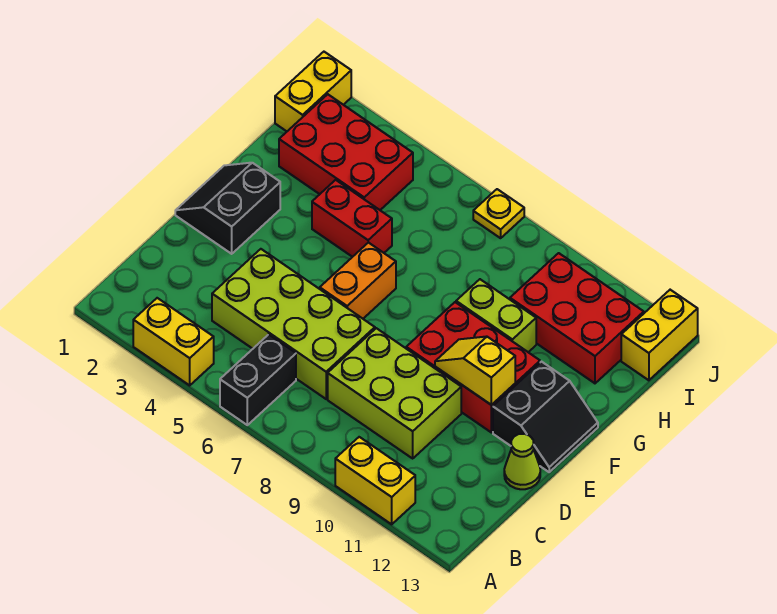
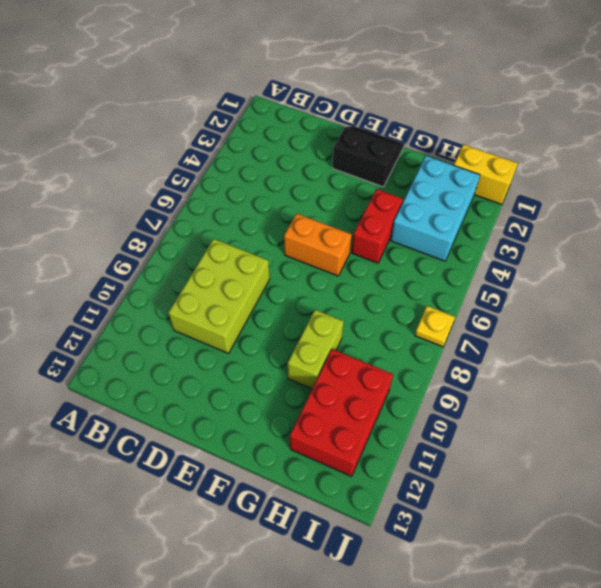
cyan 2x3 brick [391,156,480,261] -> red 2x3 brick [279,94,413,210]
none -> yellow 1x2 brick [133,298,214,385]
none -> black 1x2 brick [220,334,296,425]
none -> yellow 1x2 brick [335,437,415,524]

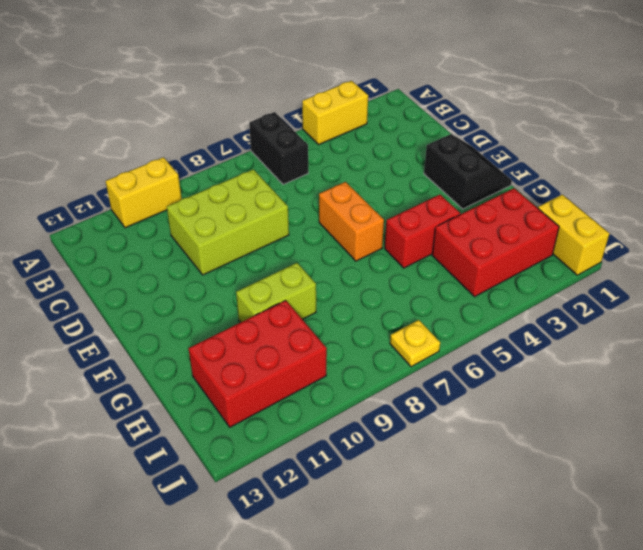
none -> lime 2x4 brick [212,249,375,399]
none -> lime 1x1 cone [504,434,540,489]
none -> red 2x3 brick [406,302,540,432]

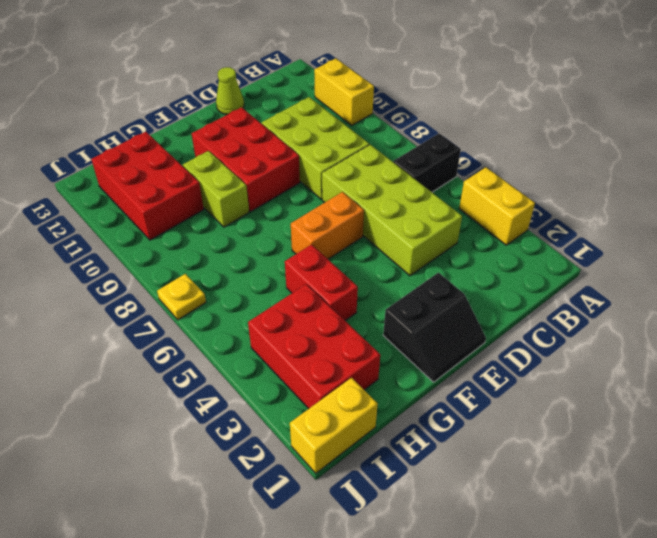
none -> black 2x2 slope [493,362,598,472]
none -> yellow 1x2 brick [621,290,698,380]
none -> yellow 1x2 slope [435,336,515,405]

